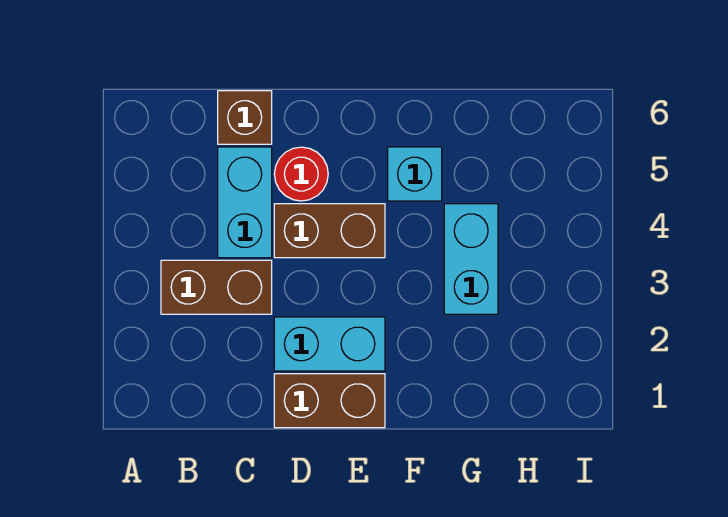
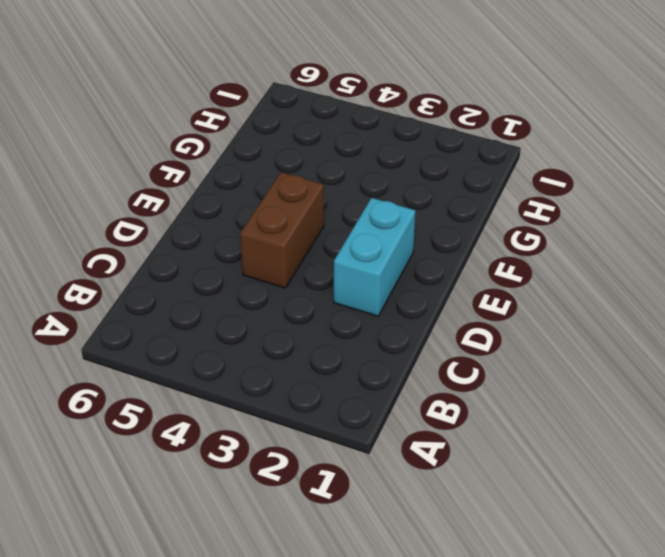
none -> brown 1x2 brick [161,260,272,314]
none -> cyan 1x2 brick [218,147,272,258]

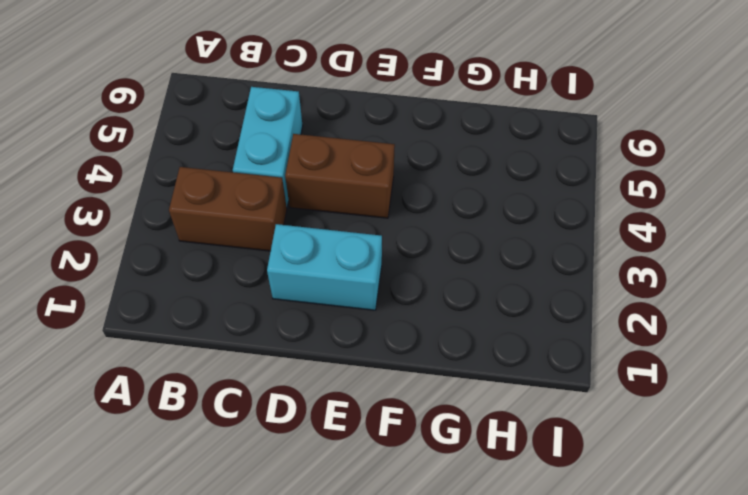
none -> brown 1x1 brick [218,91,272,144]
none -> brown 1x2 brick [274,374,385,428]

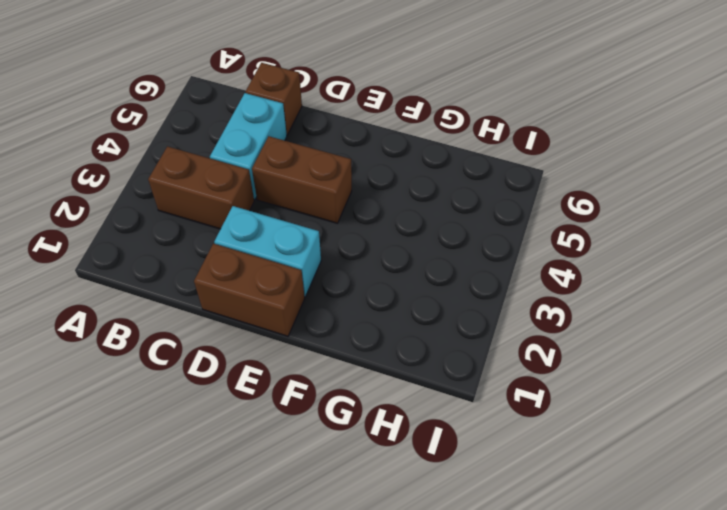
none -> red 1x1 round brick [274,147,328,201]
none -> cyan 1x1 brick [388,147,442,201]

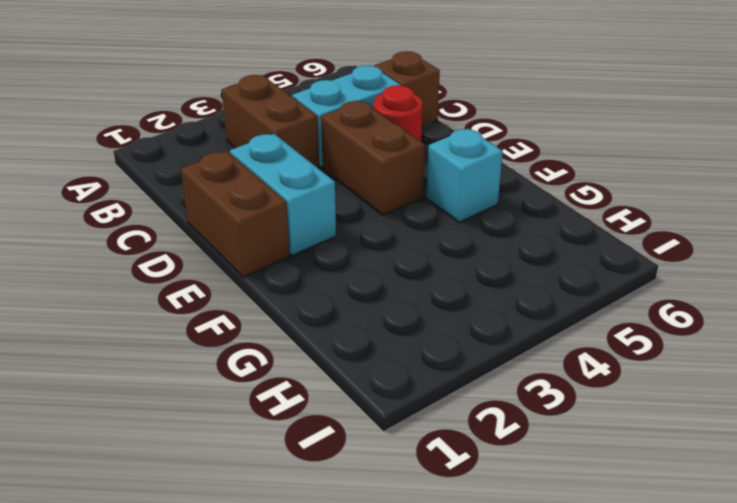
none -> cyan 1x2 brick [444,204,498,314]

